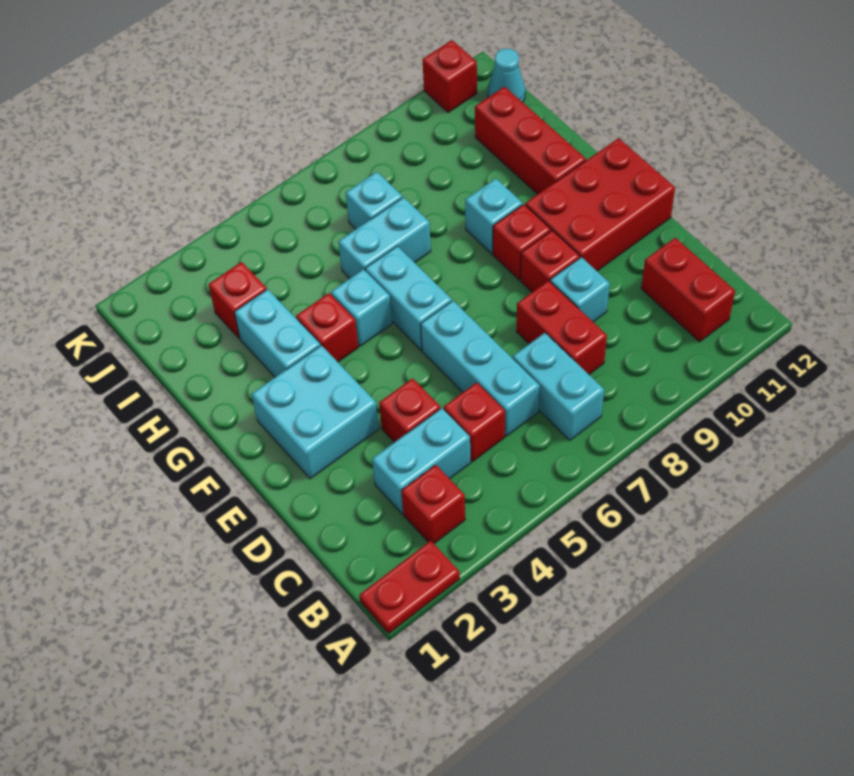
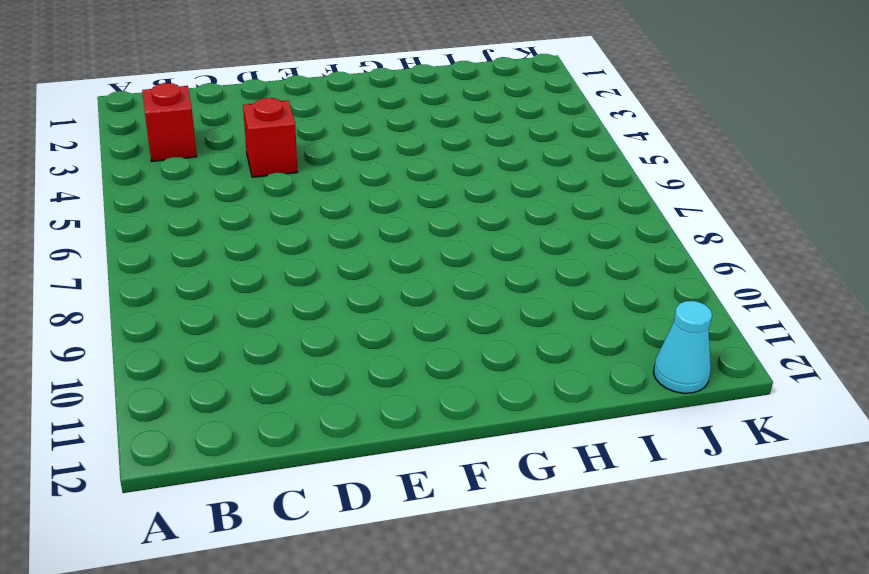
none -> red 1x2 plate [359,541,460,633]
none -> cyan 1x2 brick [513,333,604,440]
none -> red 1x2 brick [641,238,735,342]

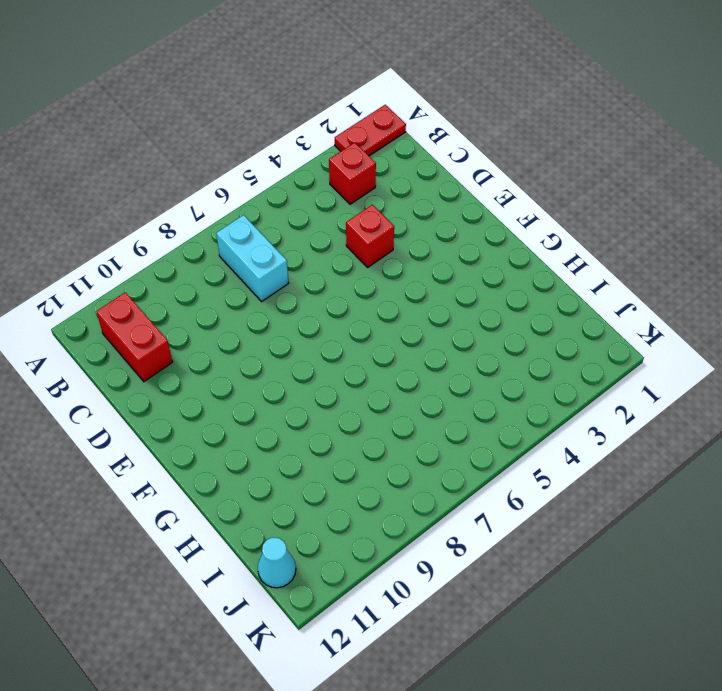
none -> cyan 1x2 brick [372,408,471,514]
none -> red 1x1 brick [444,383,505,462]
none -> cyan 1x3 brick [421,301,540,436]

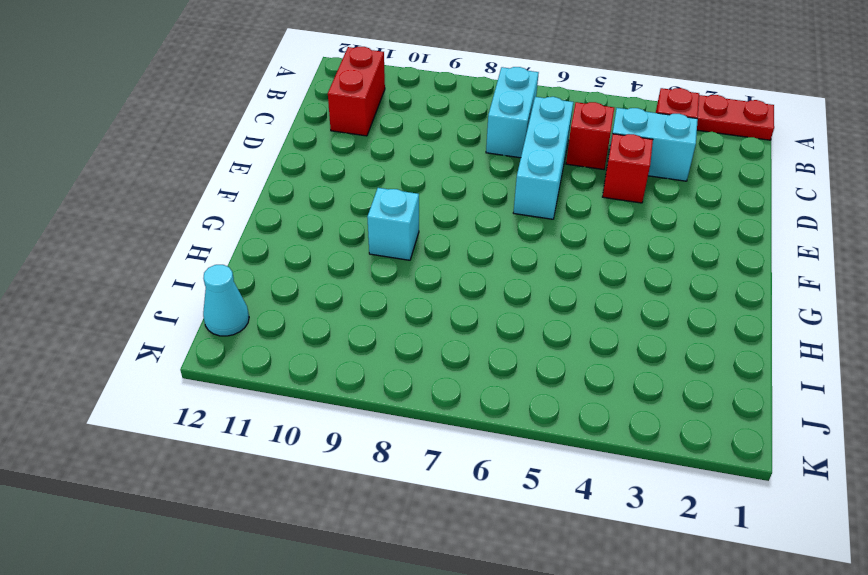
none -> red 1x2 brick [516,281,607,374]
none -> cyan 1x1 brick [550,257,610,322]
none -> cyan 2x2 brick [252,345,379,479]

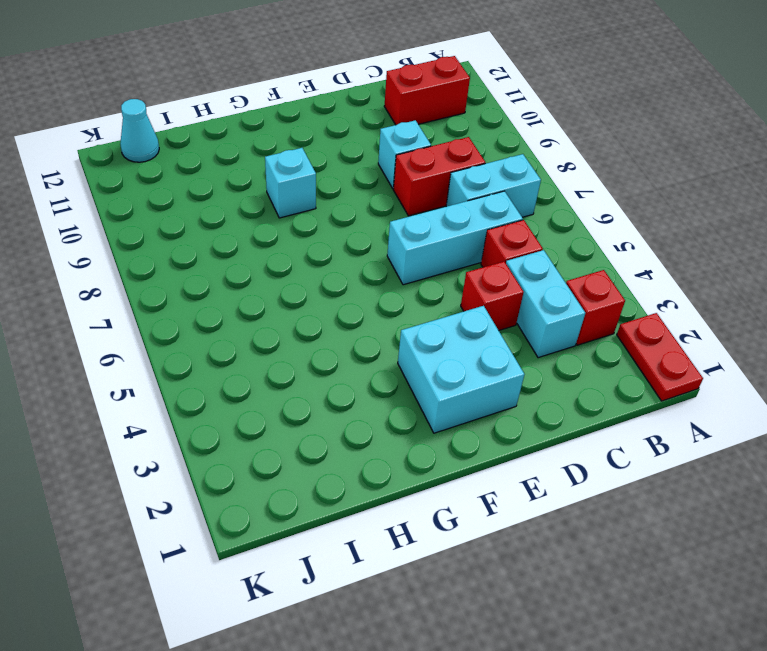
none -> red 1x1 brick [521,230,580,292]
none -> red 2x3 brick [525,138,675,271]
none -> cyan 1x2 brick [365,246,452,350]

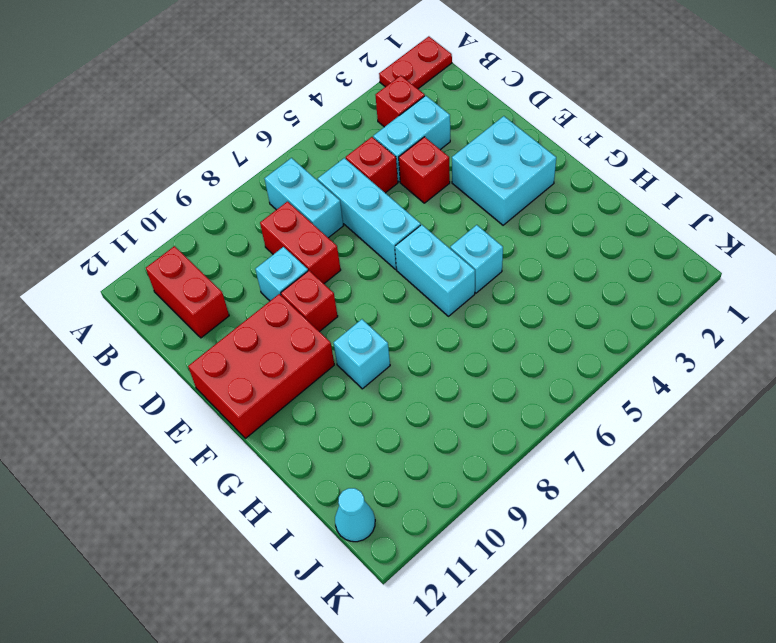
none -> red 1x1 brick [493,204,551,280]
none -> cyan 1x2 brick [234,289,320,377]
none -> red 1x1 brick [296,293,358,362]

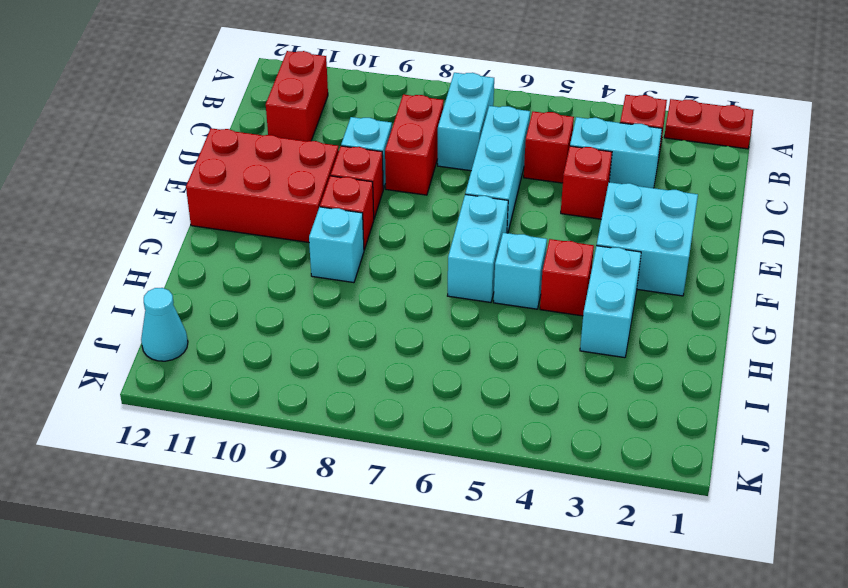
none -> red 1x3 brick [475,87,586,194]
none -> cyan 1x2 brick [338,197,431,278]
none -> red 1x1 brick [208,262,267,339]

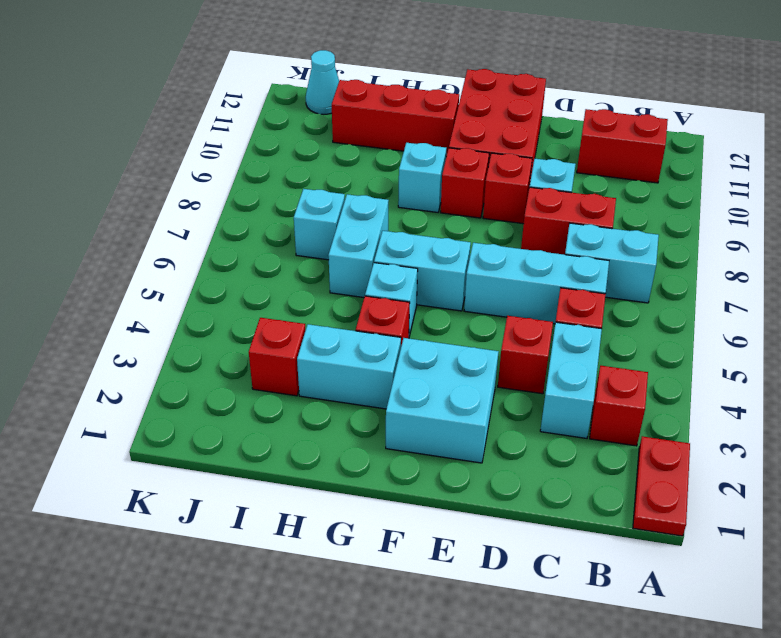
none -> red 1x1 brick [422,40,477,113]

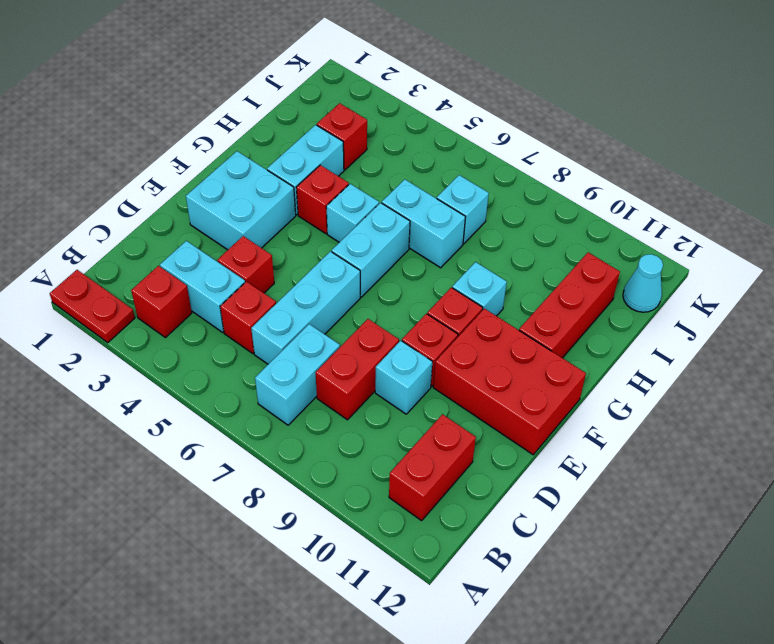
none -> red 1x1 brick [422,40,477,113]

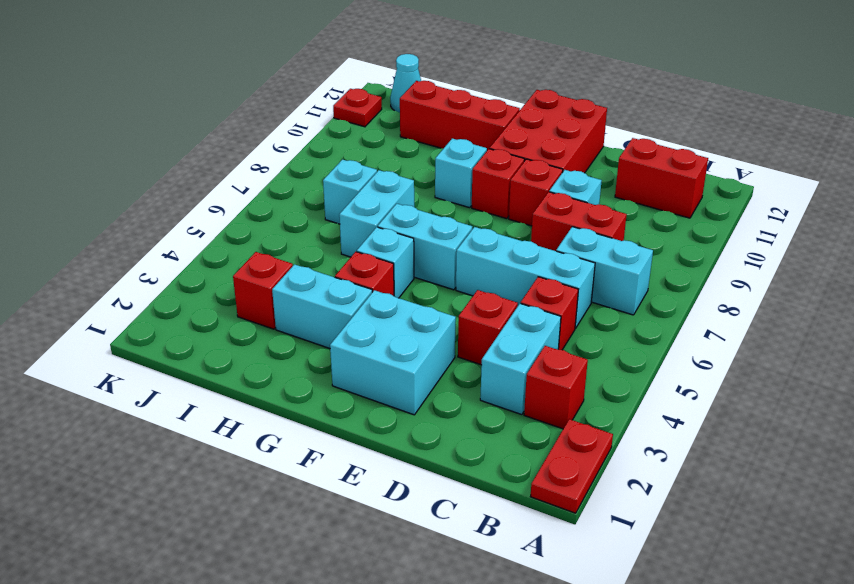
red 1x1 plate [333,89,382,127] -> red 1x1 brick [422,40,477,113]

